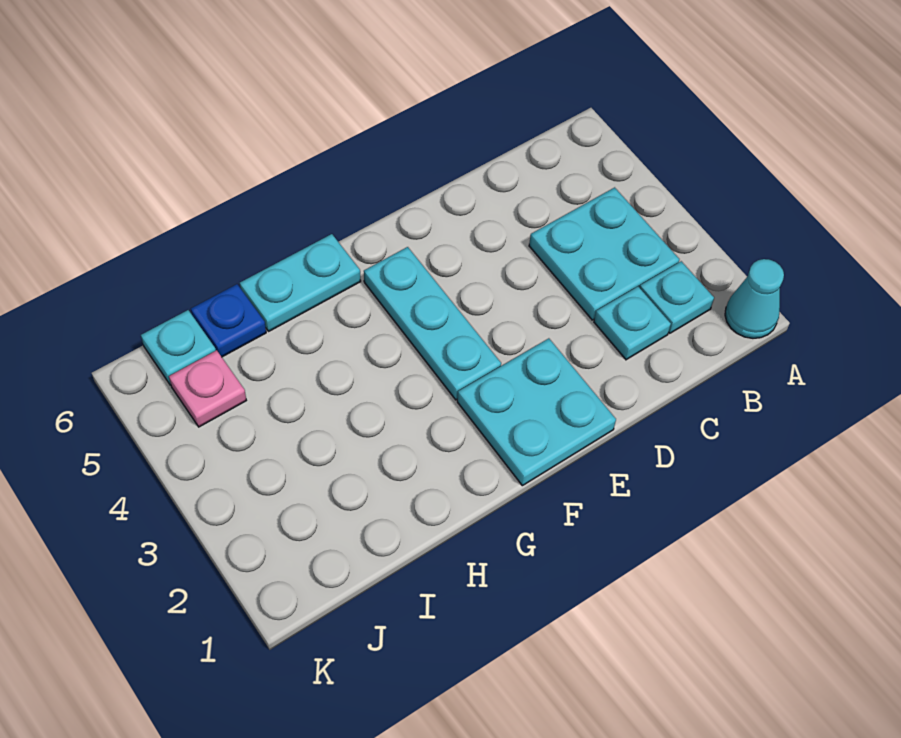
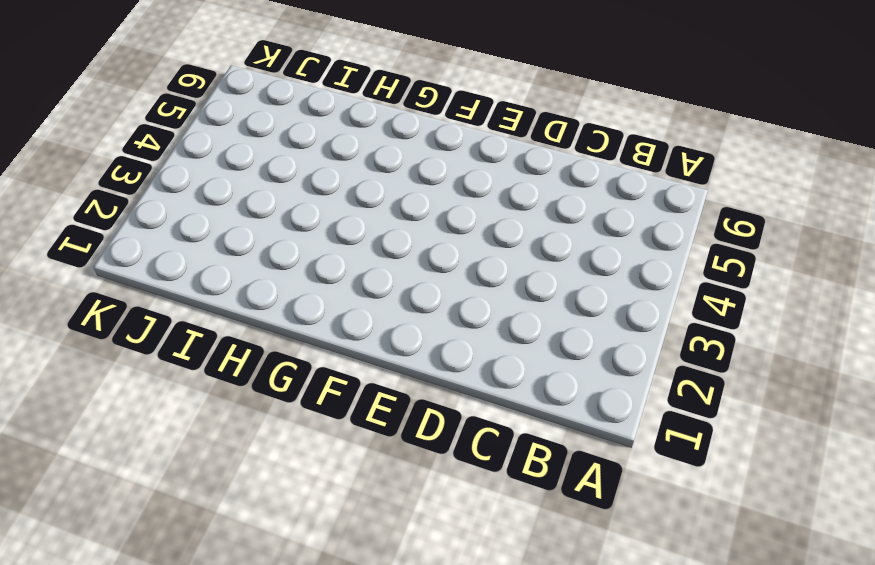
none -> cyan 1x1 cone [725,259,784,338]
none -> cyan 1x1 plate [640,261,714,333]

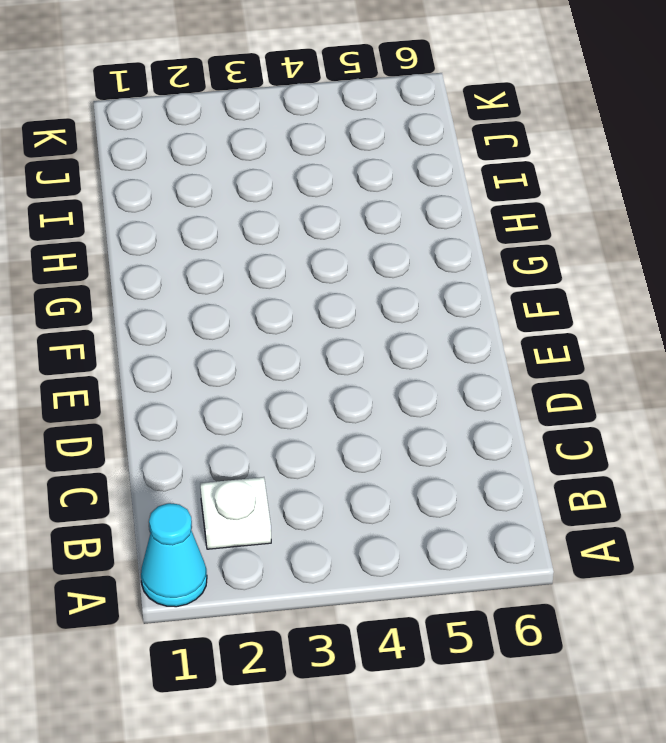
white 1x1 plate [200,477,271,549] -> cyan 1x1 plate [640,261,714,333]
none -> cyan 2x2 plate [529,187,679,320]
none -> cyan 1x1 plate [594,287,671,360]

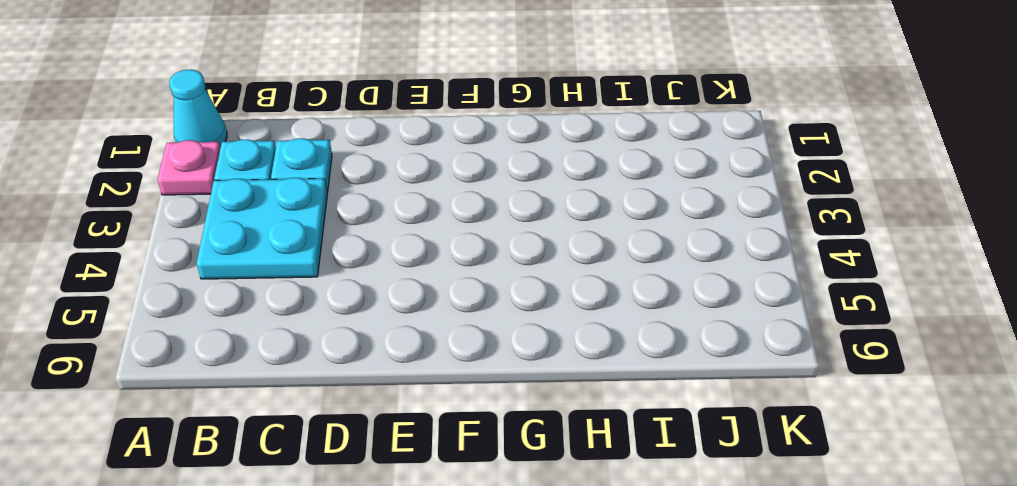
pink 1x1 plate [157,140,221,195] -> pink 1x1 plate moved to [169,350,246,427]
none -> cyan 2x2 plate [457,338,616,486]
none -> cyan 1x3 plate [364,247,501,400]

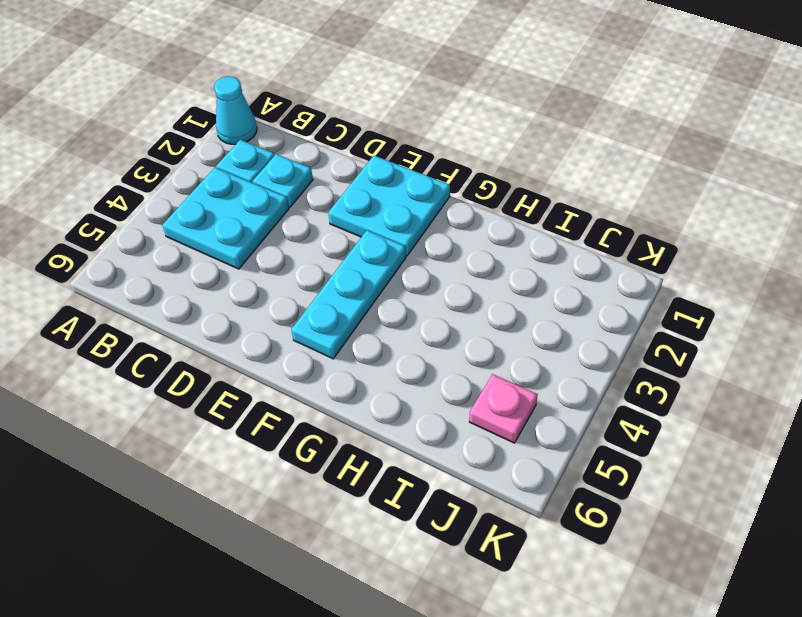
none -> cyan 1x2 plate [240,234,361,331]
none -> blue 1x1 plate [191,284,266,357]

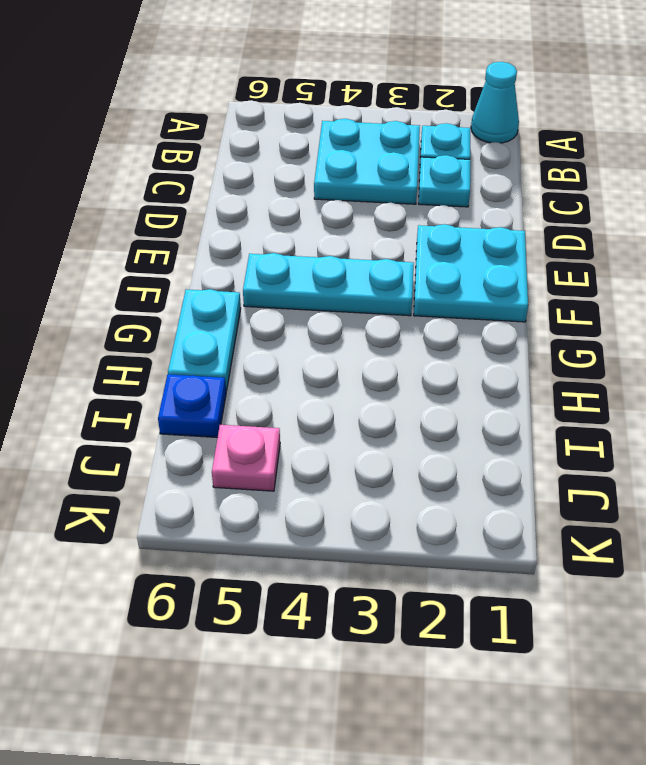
none -> cyan 1x1 plate [141,310,216,385]

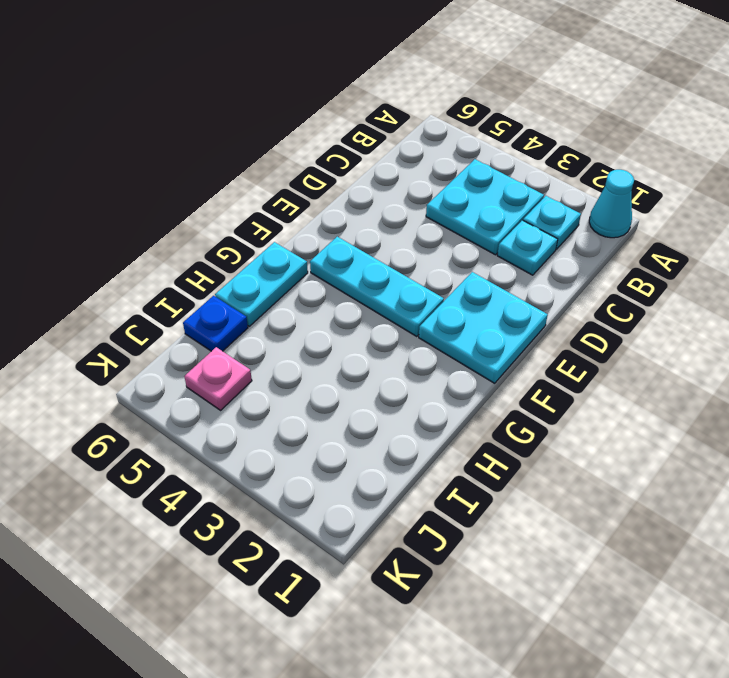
none -> cyan 1x1 plate [141,310,216,385]

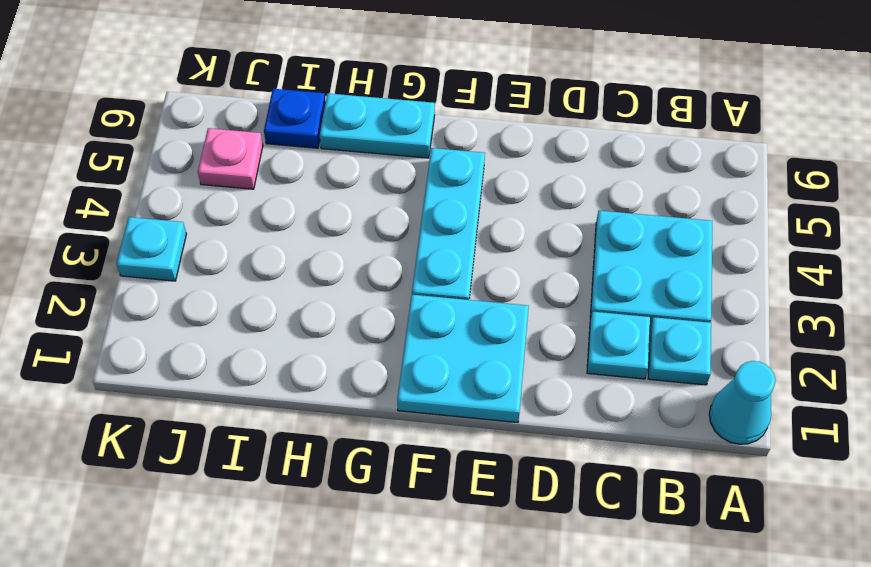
cyan 1x1 plate [116,217,186,281] -> cyan 1x1 plate moved to [141,310,216,385]

